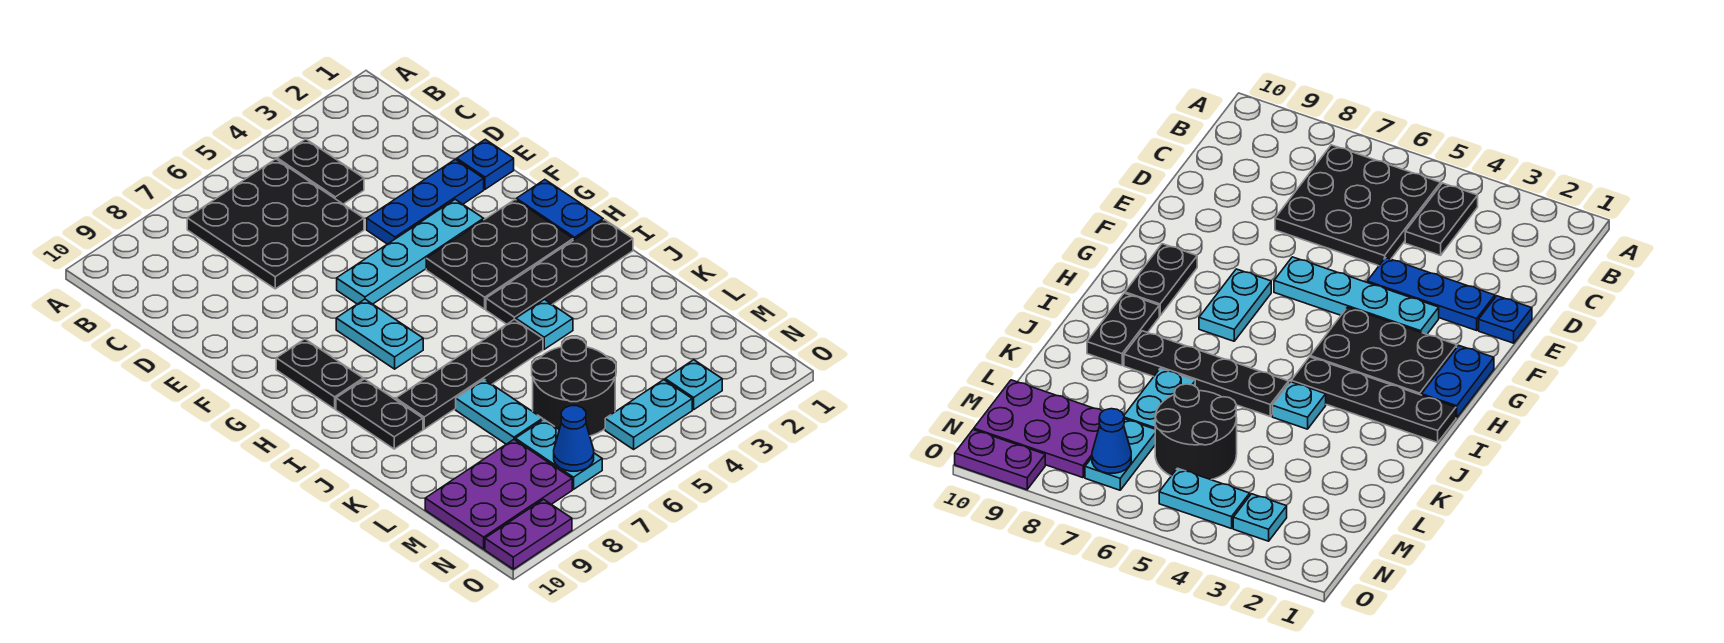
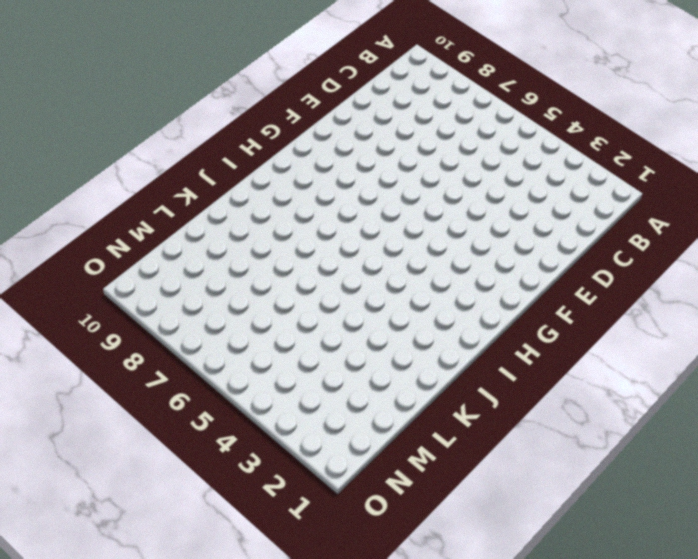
none -> black 1x2 plate [277,139,364,204]
none -> black 3x3 plate [187,159,364,289]
none -> blue 1x1 plate [457,139,514,189]

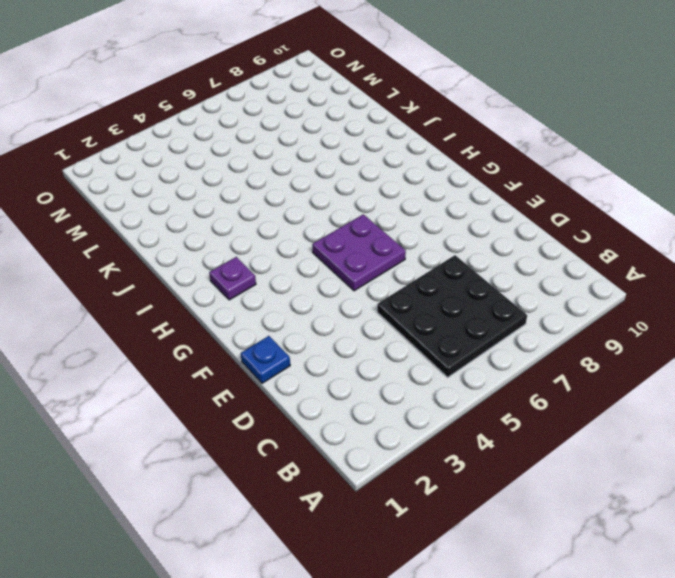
purple 2x2 plate [312,214,406,291] -> cyan 1x4 plate [337,199,484,304]
purple 1x1 plate [209,257,256,300] -> black 2x3 plate [426,200,573,309]
none -> black 1x2 plate [277,139,364,204]
none -> blue 1x3 plate [367,159,484,244]
none -> blue 1x2 plate [516,180,603,240]

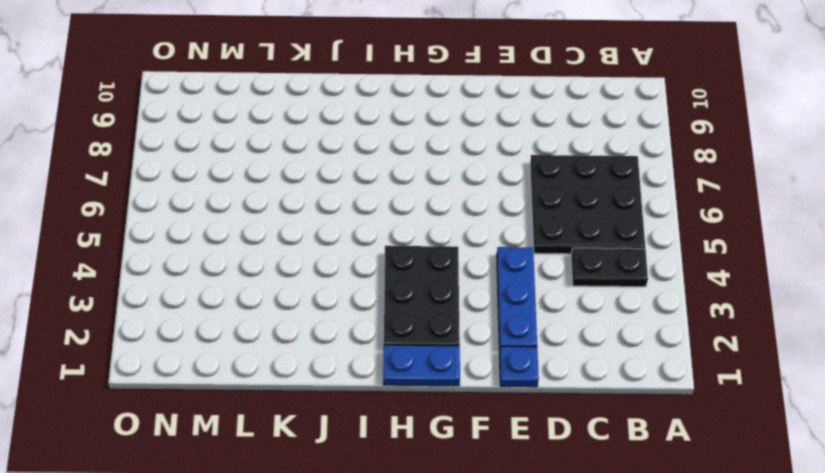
none -> cyan 1x4 plate [337,199,484,304]
none -> cyan 1x2 plate [336,299,423,369]
none -> black 1x2 plate [276,339,363,409]

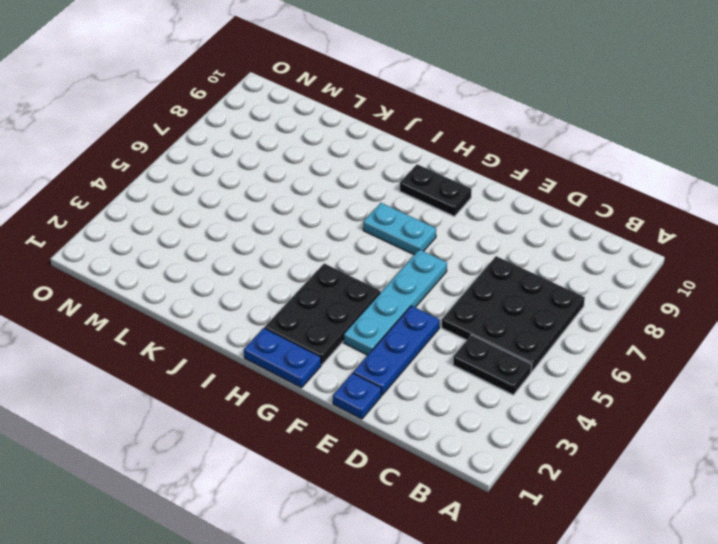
none -> black 1x4 plate [486,220,633,324]
none -> black 1x2 plate [336,379,423,449]
none -> cyan 1x1 plate [516,300,573,349]

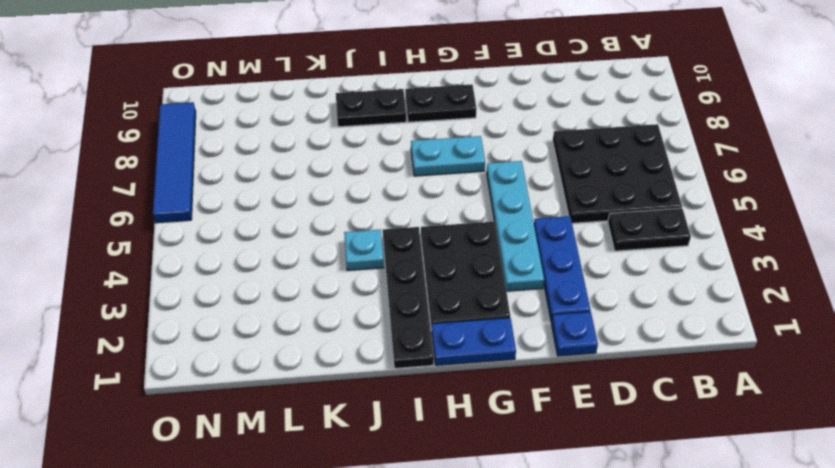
blue 1x4 tile [153,102,196,223] -> purple 1x2 plate [485,499,572,569]
none -> black 1x4 plate [396,319,543,429]
none -> cyan 1x2 plate [456,379,543,444]
none -> black 2x2 round brick [532,338,616,436]

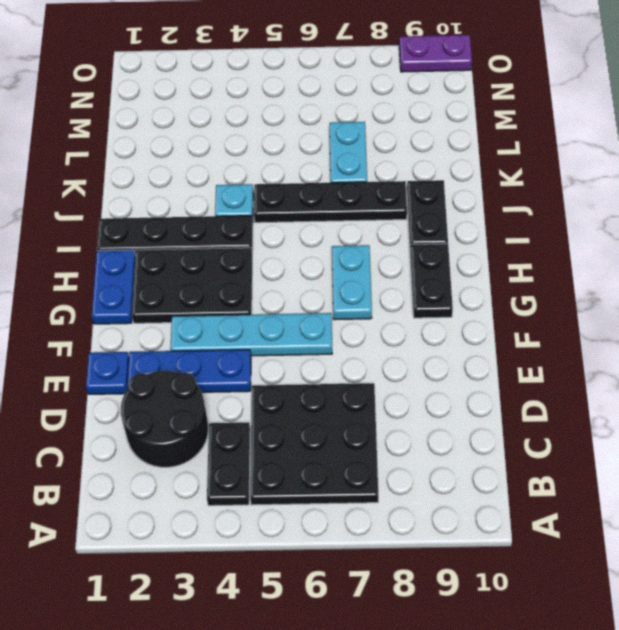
black 2x2 round brick [121,371,208,467] -> black 2x2 round brick moved to [532,338,616,436]
none -> cyan 1x2 plate [515,420,602,489]
none -> purple 2x3 plate [425,440,572,549]
none -> cyan 1x1 plate [665,360,722,410]

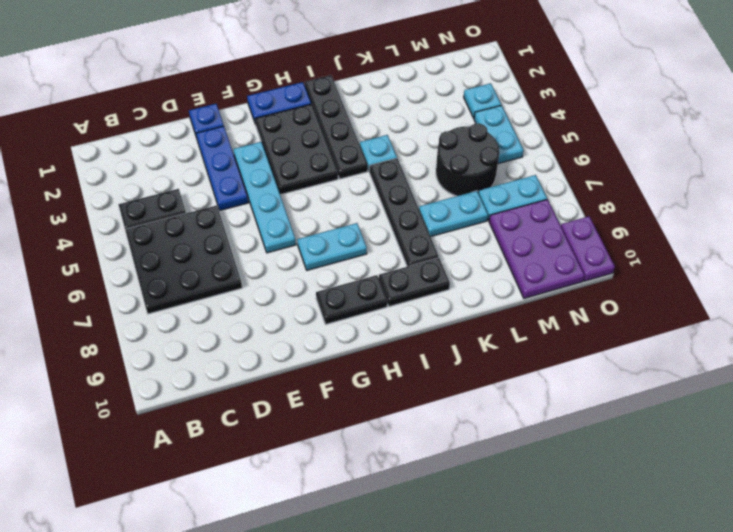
none -> blue 1x1 cone [554,406,594,471]

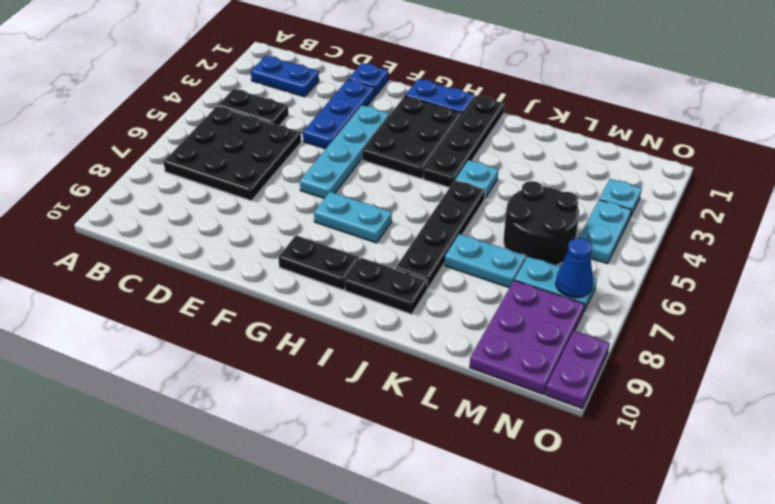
blue 1x2 plate [251,56,319,97] -> none

